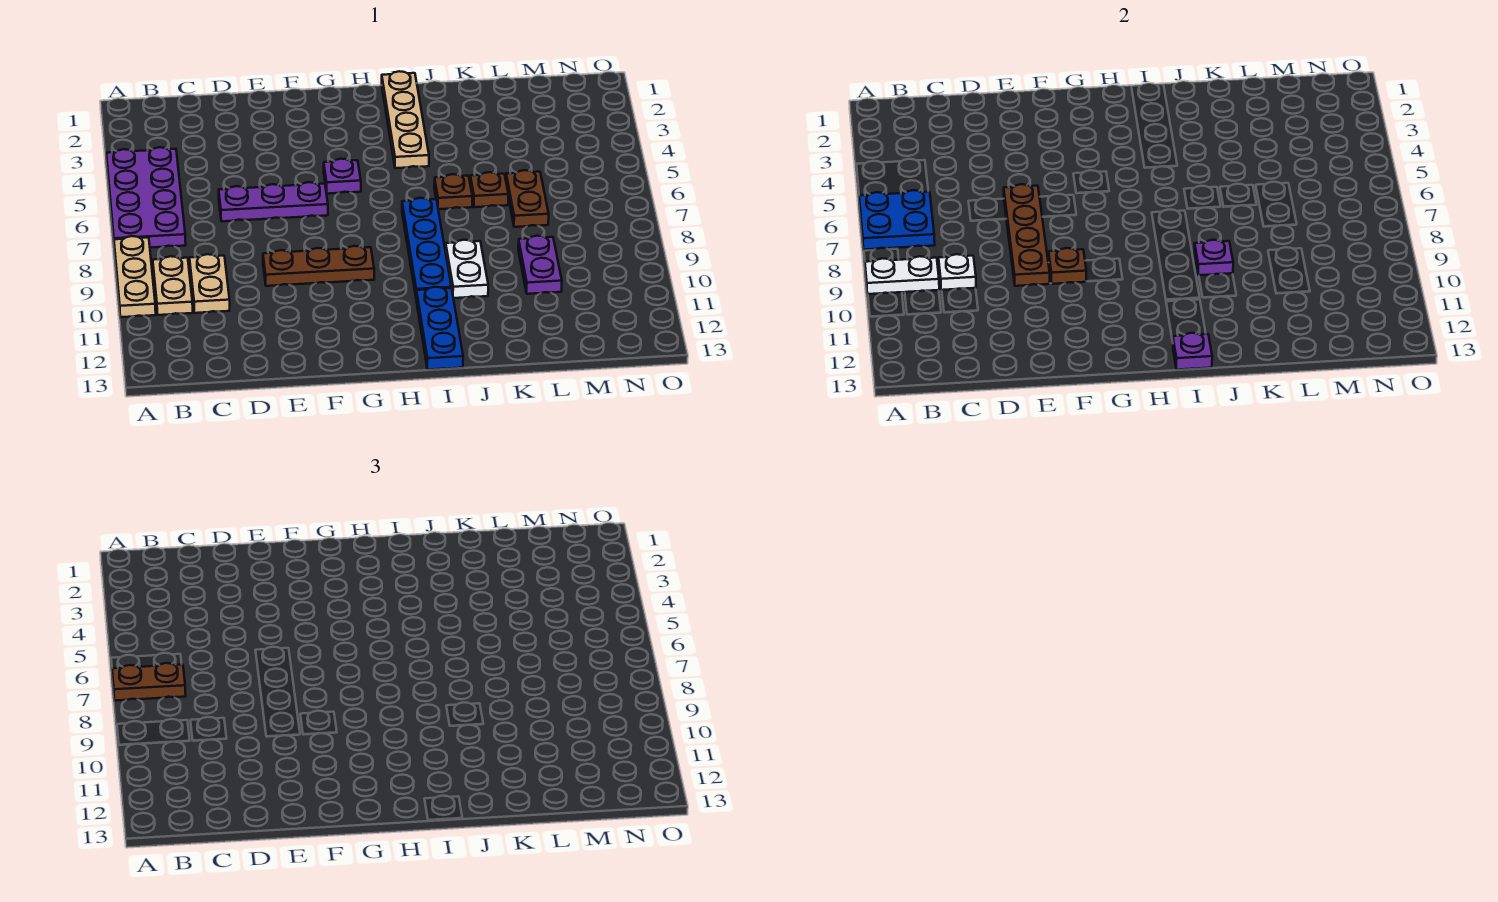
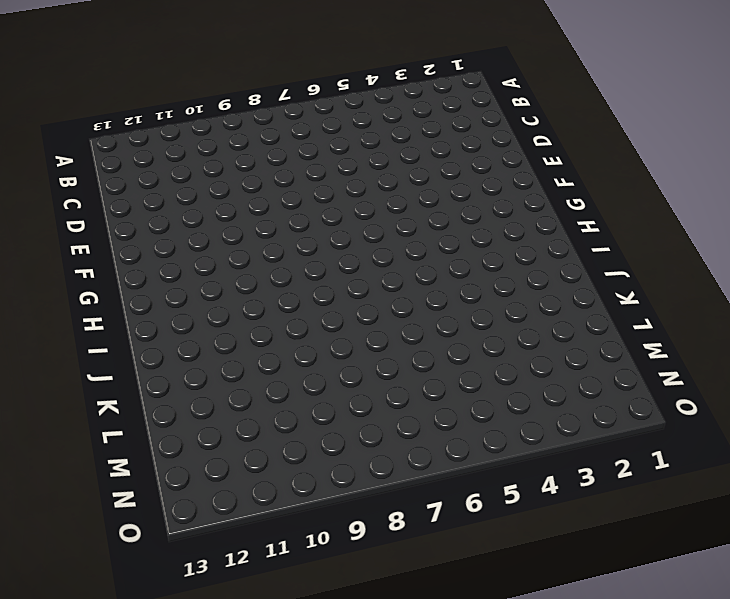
none -> purple 2x4 plate [106,147,186,248]
none -> tan 1x3 plate [114,236,156,317]
none -> tan 1x2 plate [153,256,193,315]

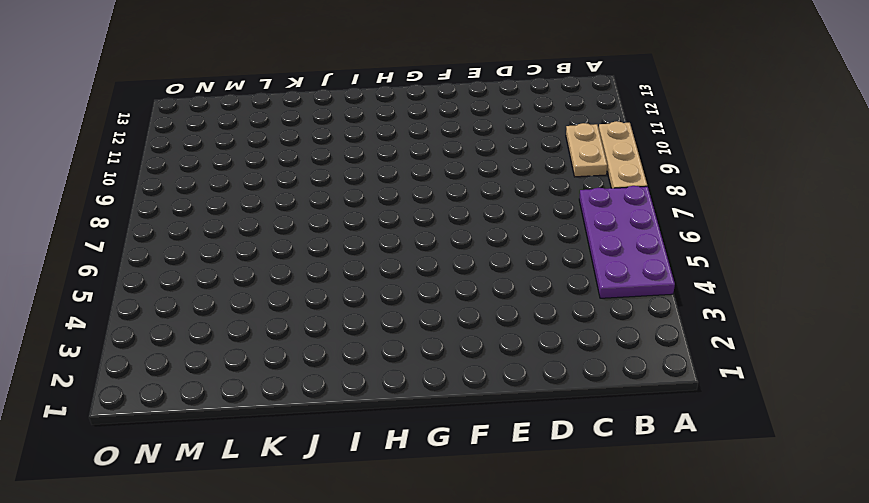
none -> tan 1x2 plate [190,254,230,313]
none -> purple 1x3 plate [219,182,328,221]
none -> brown 1x3 plate [263,246,374,286]

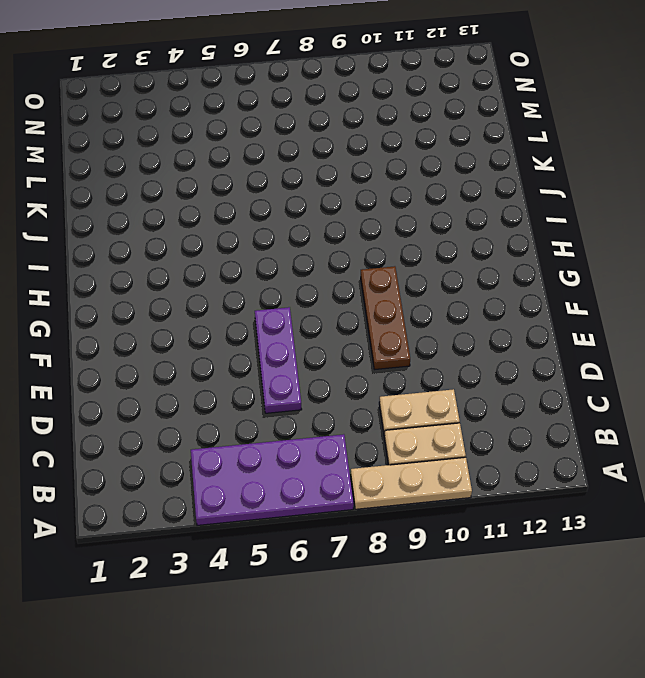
none -> purple 1x1 plate [324,159,361,194]
none -> tan 1x4 plate [382,71,429,168]
none -> blue 1x4 plate [402,198,451,296]

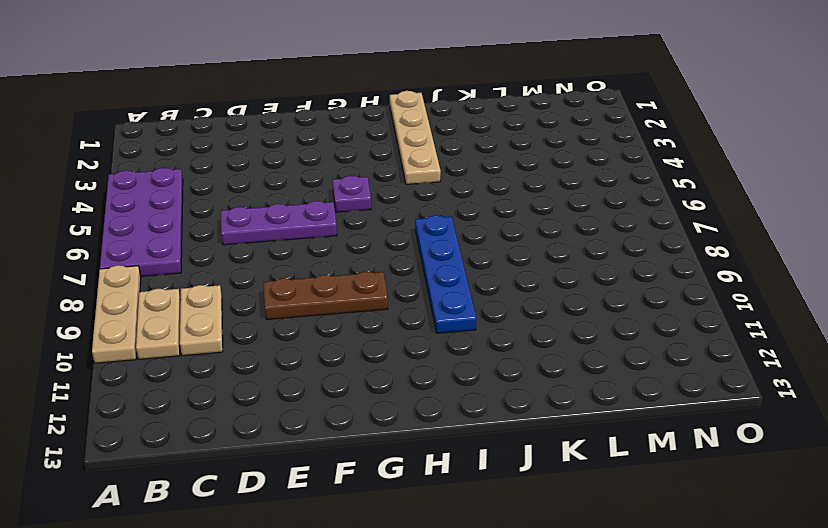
none -> blue 1x3 plate [416,287,463,370]
none -> brown 1x1 plate [434,174,472,209]
none -> white 1x2 plate [446,240,488,298]

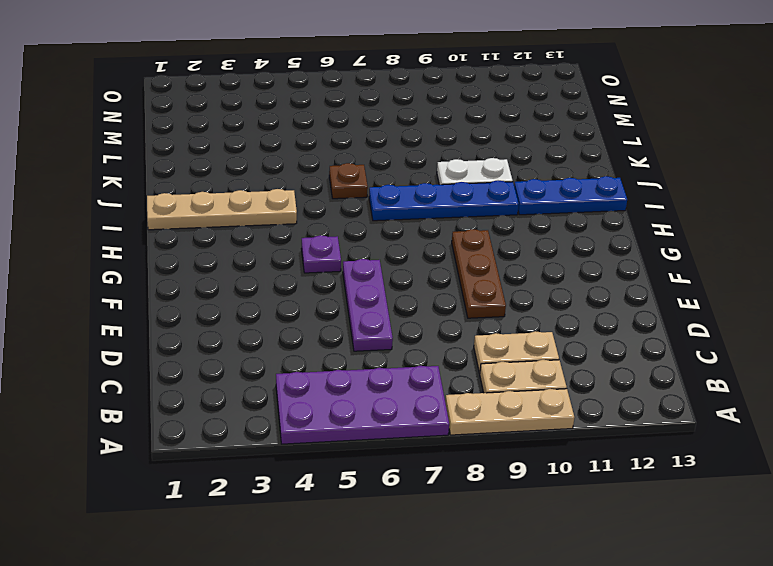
none -> brown 1x1 plate [470,172,508,207]
none -> brown 1x2 plate [506,170,549,227]
none -> purple 1x2 plate [518,236,562,294]

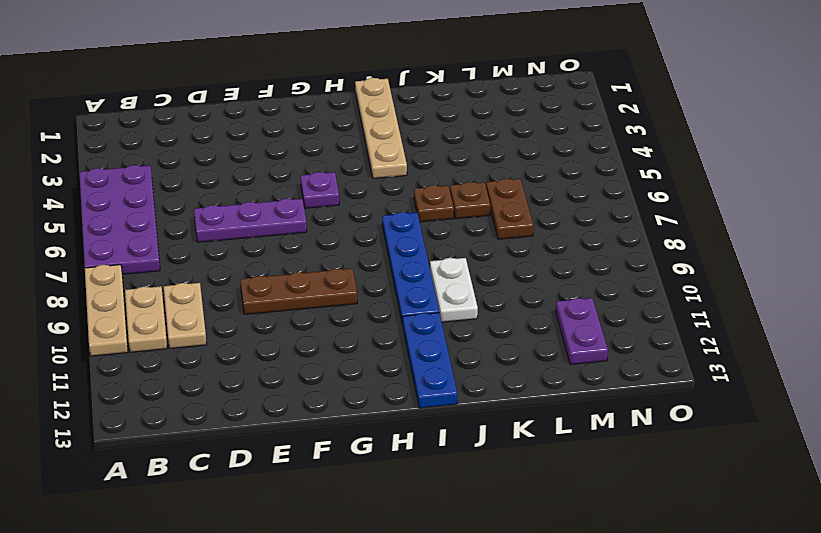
purple 1x2 plate [556,298,608,364] -> purple 1x2 plate moved to [518,236,562,294]
none -> blue 2x2 plate [859,190,935,250]
none -> white 1x2 plate [865,256,939,294]
none -> white 1x1 plate [939,254,976,290]

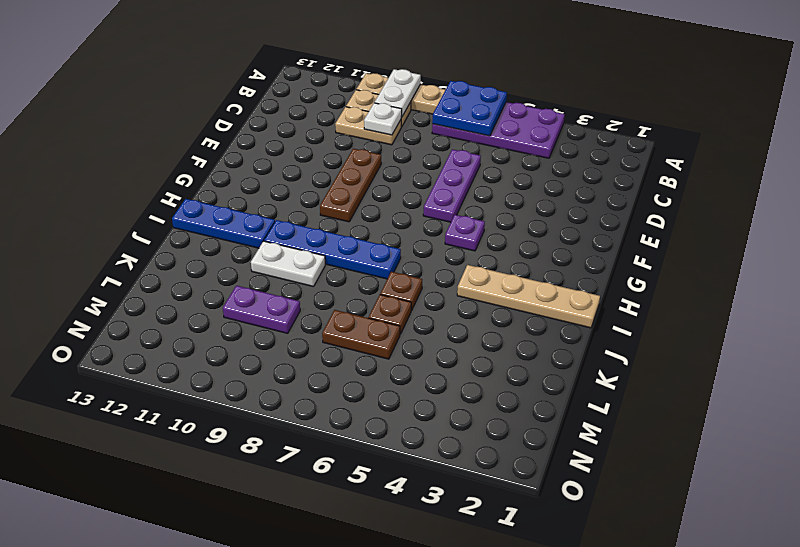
none -> brown 1x4 plate [1004,184,1050,286]
none -> brown 1x1 plate [1048,248,1087,284]
none -> purple 1x1 plate [1173,333,1212,370]

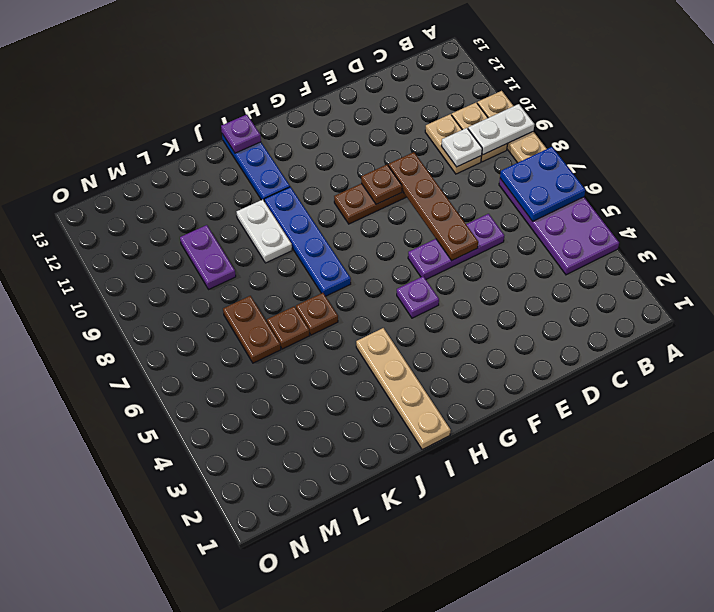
none -> purple 1x1 plate [1195,240,1233,275]
none -> brown 1x2 plate [112,663,186,701]

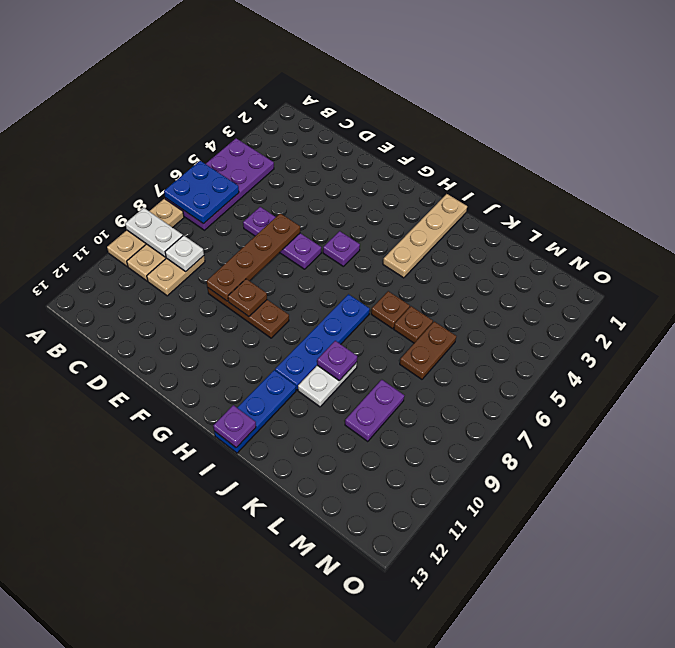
none -> brown 1x2 plate [112,663,186,701]

